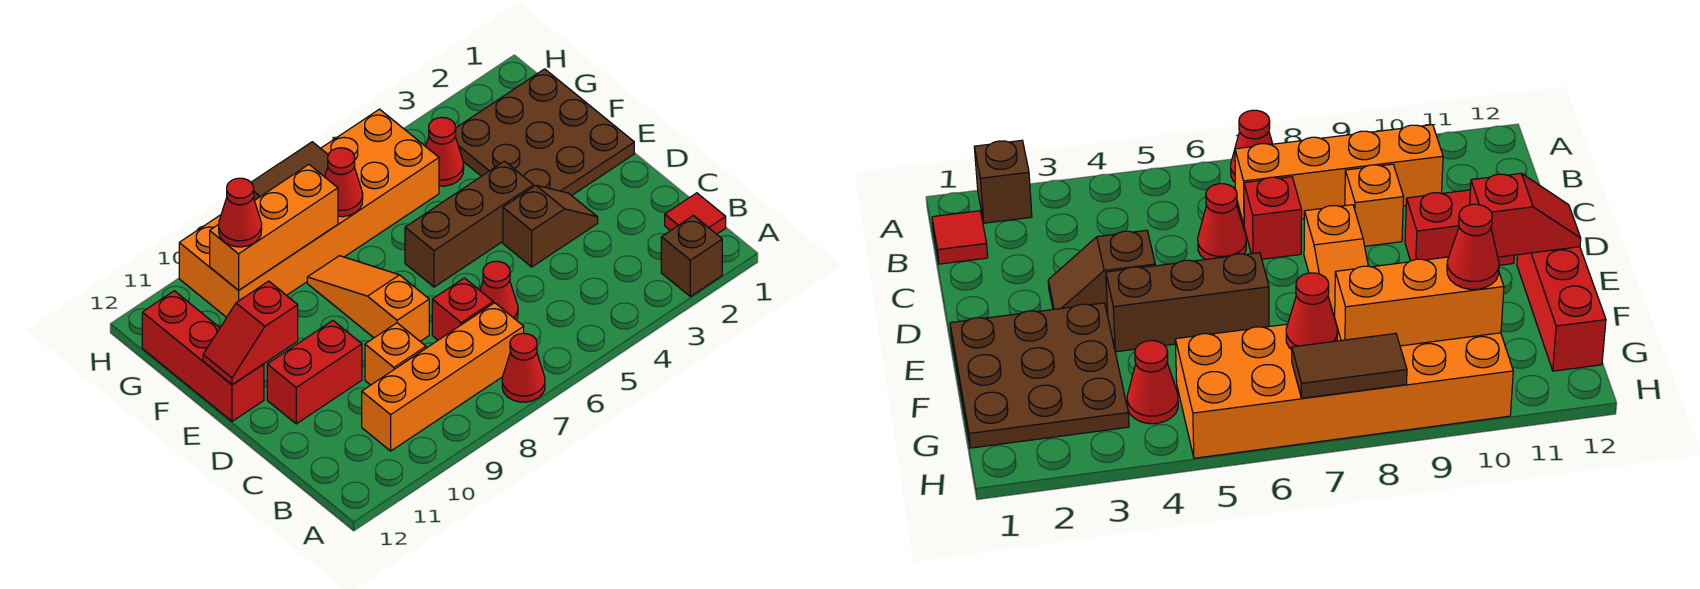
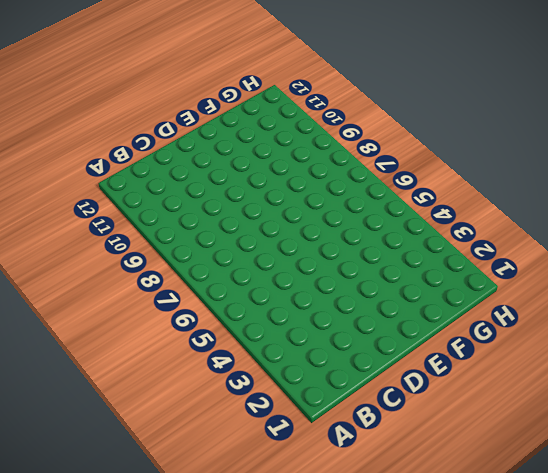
none -> brown 1x1 brick [661,216,722,297]
none -> red 1x1 cone [502,333,545,402]
none -> red 1x1 tile [665,193,726,234]

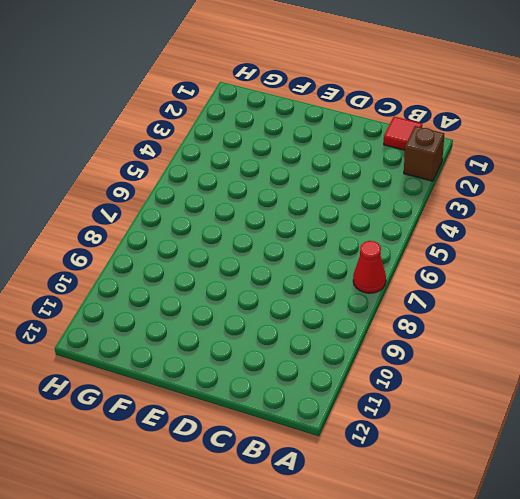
none -> orange 1x4 brick [362,303,524,451]
none -> red 1x1 cone [480,261,518,320]
none -> red 1x1 brick [432,278,493,340]

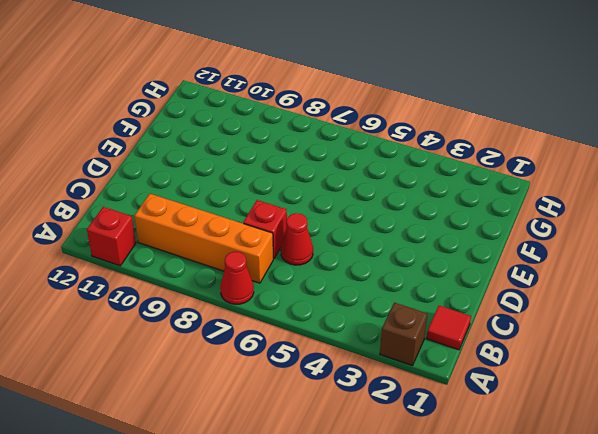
red 1x1 brick [87,207,136,266] -> none
none -> orange 1x1 brick [365,323,426,385]
none -> brown 1x2 slope [503,185,598,267]
none -> orange 1x3 slope [307,256,429,341]

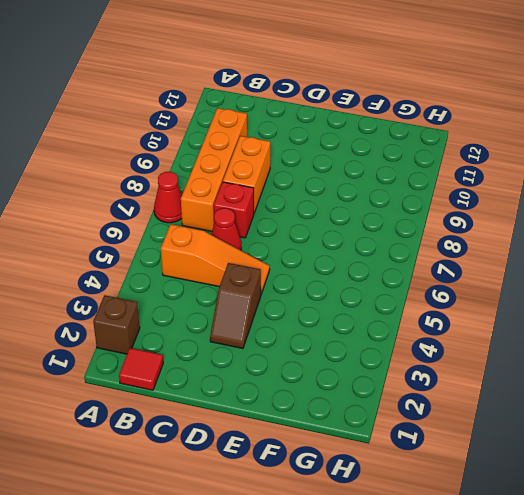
orange 1x3 slope [161,224,270,294] -> orange 1x3 slope moved to [307,256,429,341]
orange 1x2 brick [223,136,270,213] -> orange 1x1 brick [365,323,426,385]
none -> red 1x2 brick [267,321,362,424]
none -> brown 3x3 plate [455,69,634,196]
none -> brown 1x3 brick [405,161,533,287]

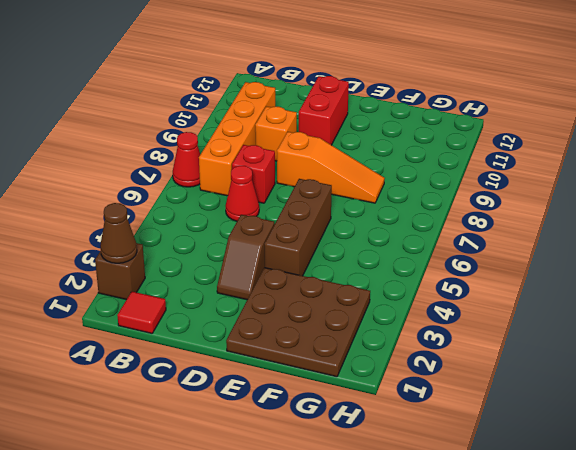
brown 1x1 cone [100,203,137,263] -> none
none -> red 1x3 brick [142,291,264,421]
none -> red 1x1 cone [426,117,464,186]
none -> orange 2x6 brick [179,109,439,317]

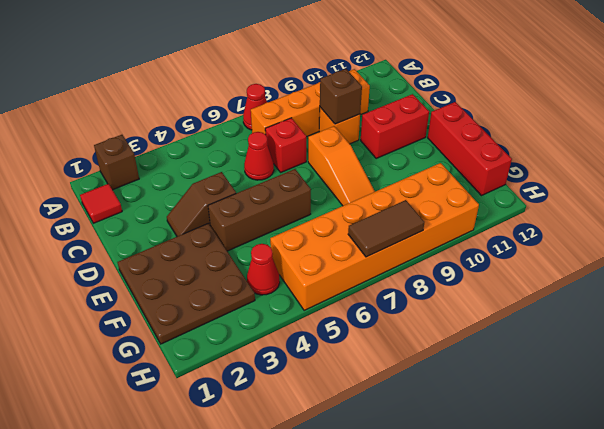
brown 1x1 brick [320,69,362,124] -> none
none -> red 1x2 slope [203,281,298,385]
none -> red 1x1 cone [324,148,363,217]
none -> orange 1x3 brick [210,165,338,290]

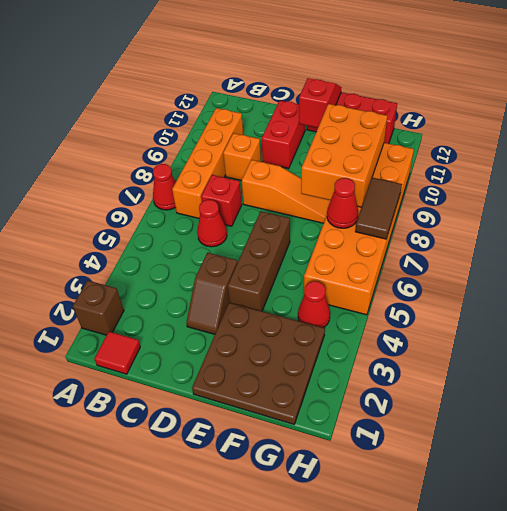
orange 2x3 brick [301,104,387,207] -> orange 1x3 brick [210,165,338,290]
none -> red 1x1 cone [219,178,262,247]

